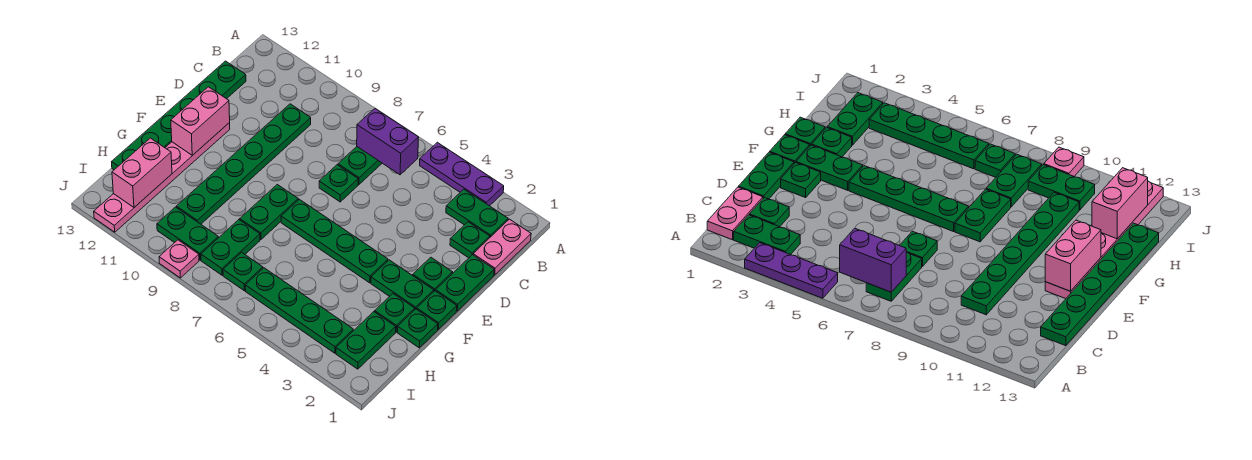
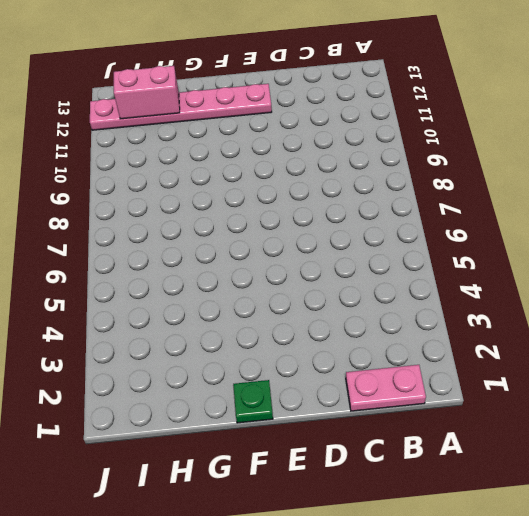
none -> purple 1x3 plate [420,142,504,206]
none -> green 1x2 plate [446,189,508,237]
none -> green 1x2 plate [338,147,382,184]

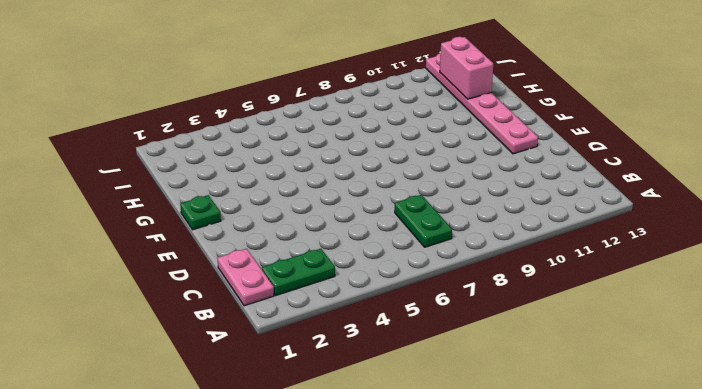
none -> purple 1x3 plate [420,142,504,206]
none -> green 1x1 plate [450,222,490,258]
none -> green 1x6 plate [176,104,311,224]

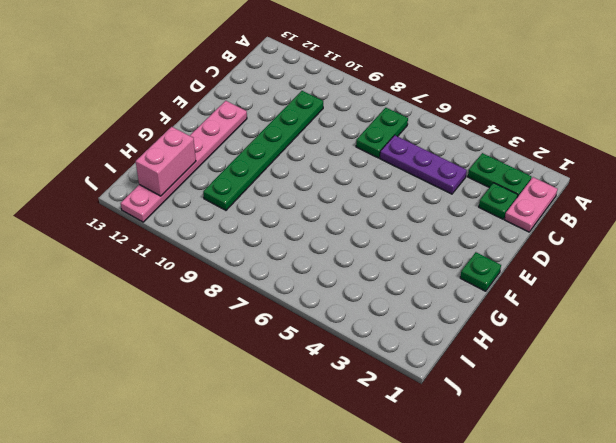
purple 1x3 plate [380,135,467,194] -> purple 1x3 plate moved to [420,142,504,206]
none -> green 1x6 plate [112,61,246,170]
none -> green 1x2 plate [436,255,494,311]
none -> green 1x1 plate [319,165,358,202]

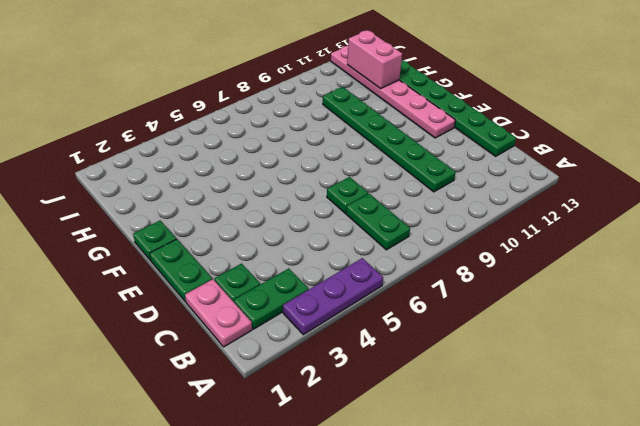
none -> green 1x1 plate [413,257,453,291]
none -> green 1x2 plate [371,260,434,309]
none -> green 1x4 plate [281,199,388,283]

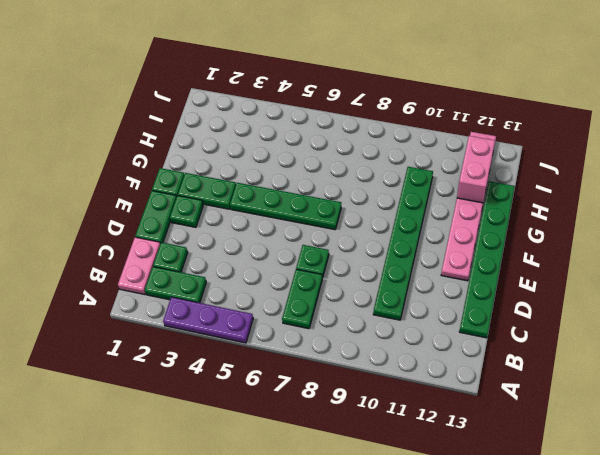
none -> green 1x2 plate [240,185,298,240]
none -> green 1x1 plate [398,309,438,348]
none -> green 1x1 plate [375,294,415,332]

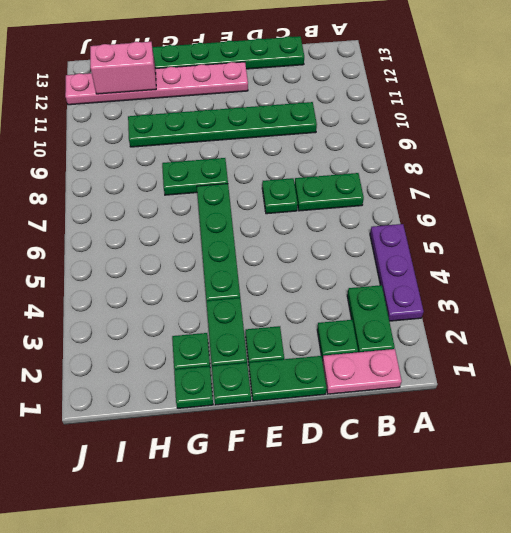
none -> green 1x2 plate [336,312,396,369]
none -> green 1x2 plate [201,220,260,275]
none -> green 1x4 plate [245,268,353,353]

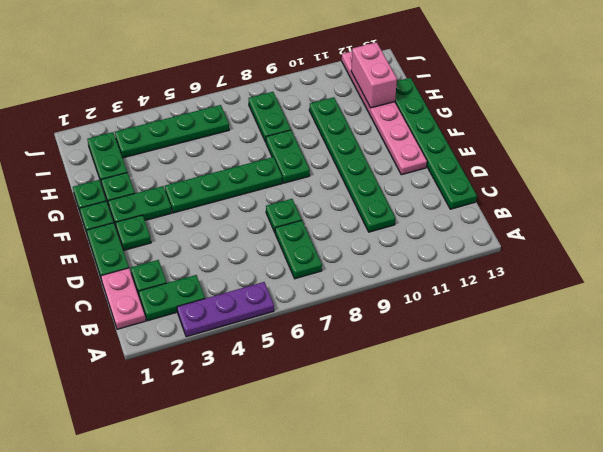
none -> green 1x1 plate [223,252,263,291]
none -> green 1x2 plate [157,207,218,260]
none -> pink 1x1 plate [159,240,199,278]

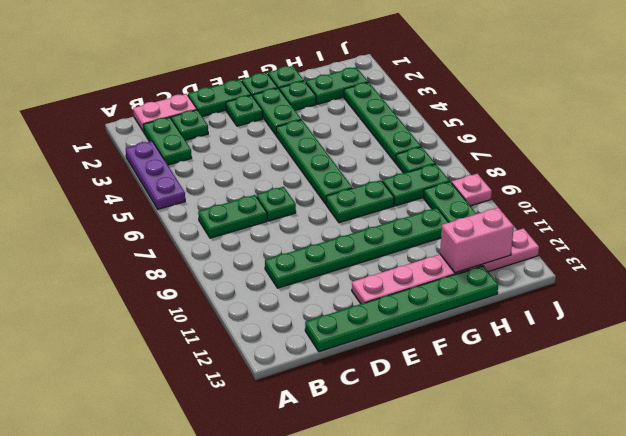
none -> purple 1x2 brick [357,109,419,175]
none -> pink 1x2 brick [171,87,230,155]

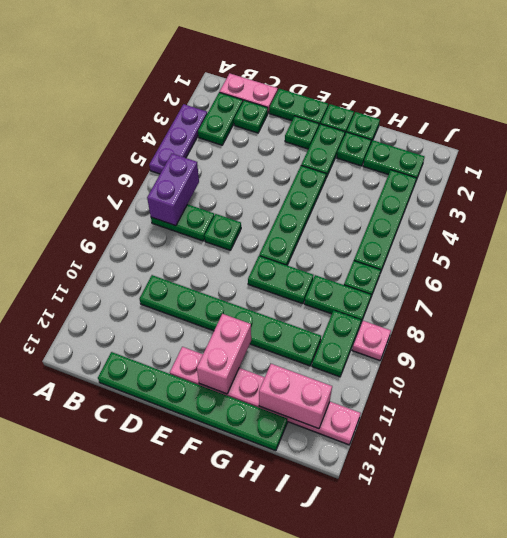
pink 1x2 brick [197,314,251,394] -> pink 1x2 brick turned to [171,87,230,155]

